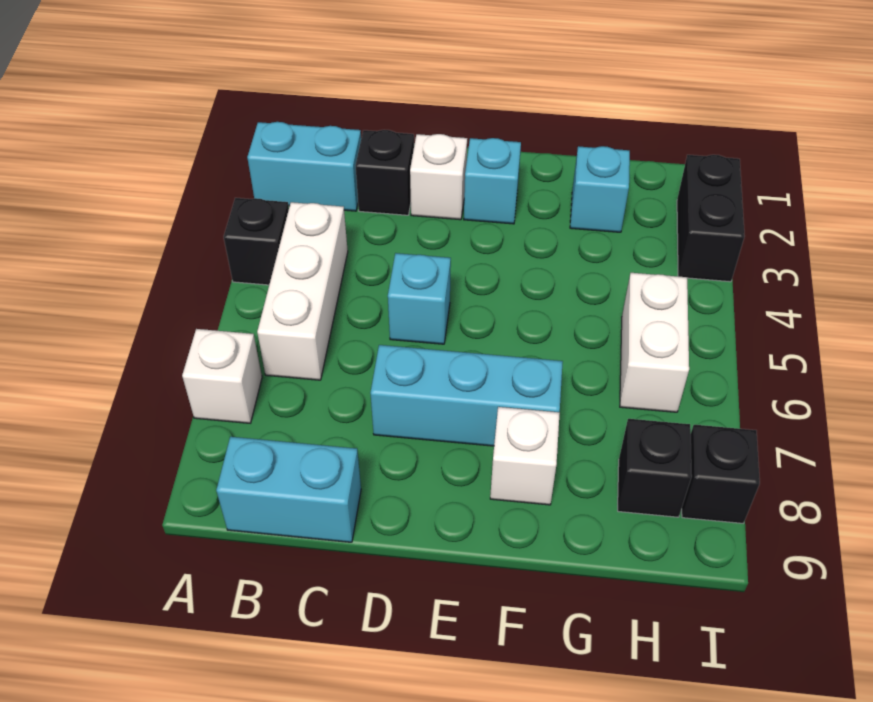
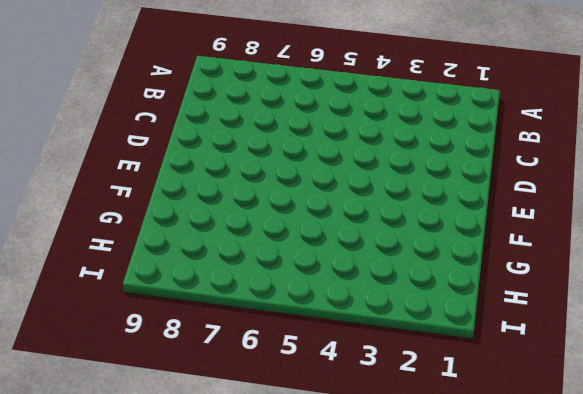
none -> cyan 1x2 brick [247,122,361,211]
none -> black 1x1 brick [224,198,289,285]
none -> white 1x1 brick [182,329,262,423]

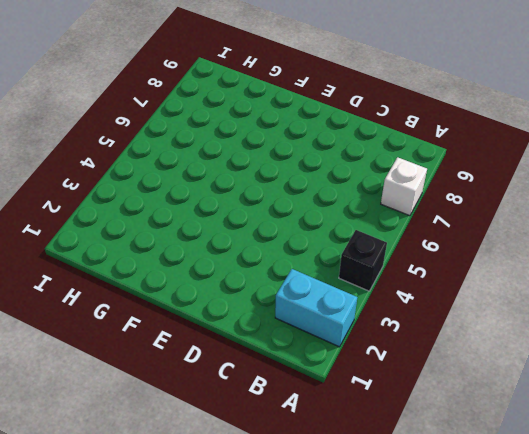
none -> white 1x3 brick [257,202,348,380]
none -> cyan 1x2 brick [216,437,361,542]
none -> black 1x1 brick [356,130,414,215]

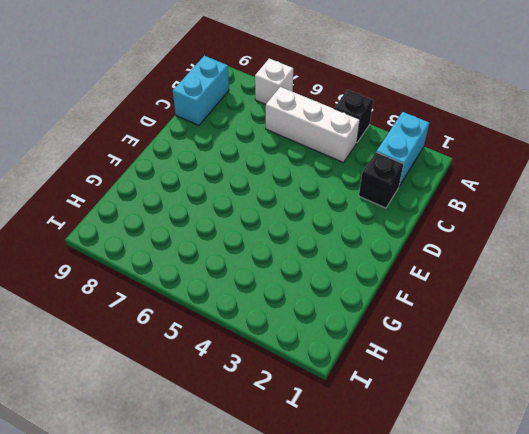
none -> white 1x1 brick [410,134,467,220]
none -> cyan 1x1 brick [388,253,451,344]
none -> cyan 1x3 brick [370,345,563,446]

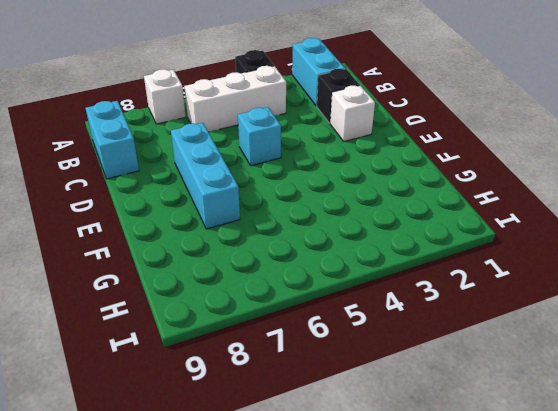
none -> cyan 1x1 brick [464,138,521,224]
none -> white 1x1 brick [490,407,560,505]
none -> cyan 1x1 brick [570,146,630,232]

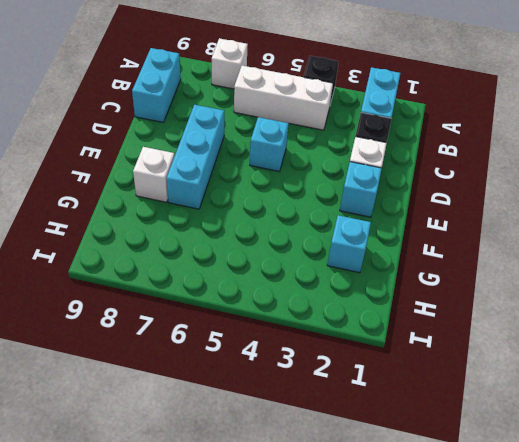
none -> white 1x2 brick [620,273,689,412]
none -> black 1x1 brick [618,419,692,517]
none -> black 1x2 brick [677,155,745,282]

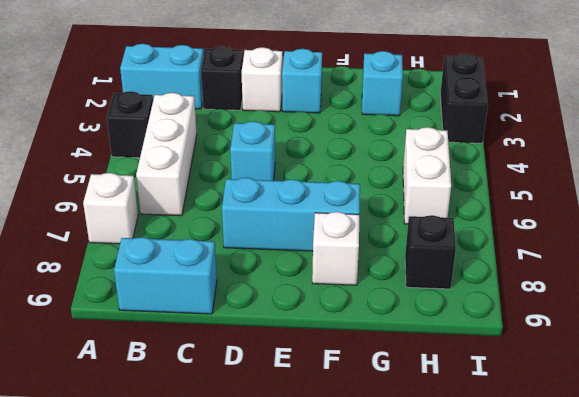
none -> black 1x1 brick [682,425,760,523]

